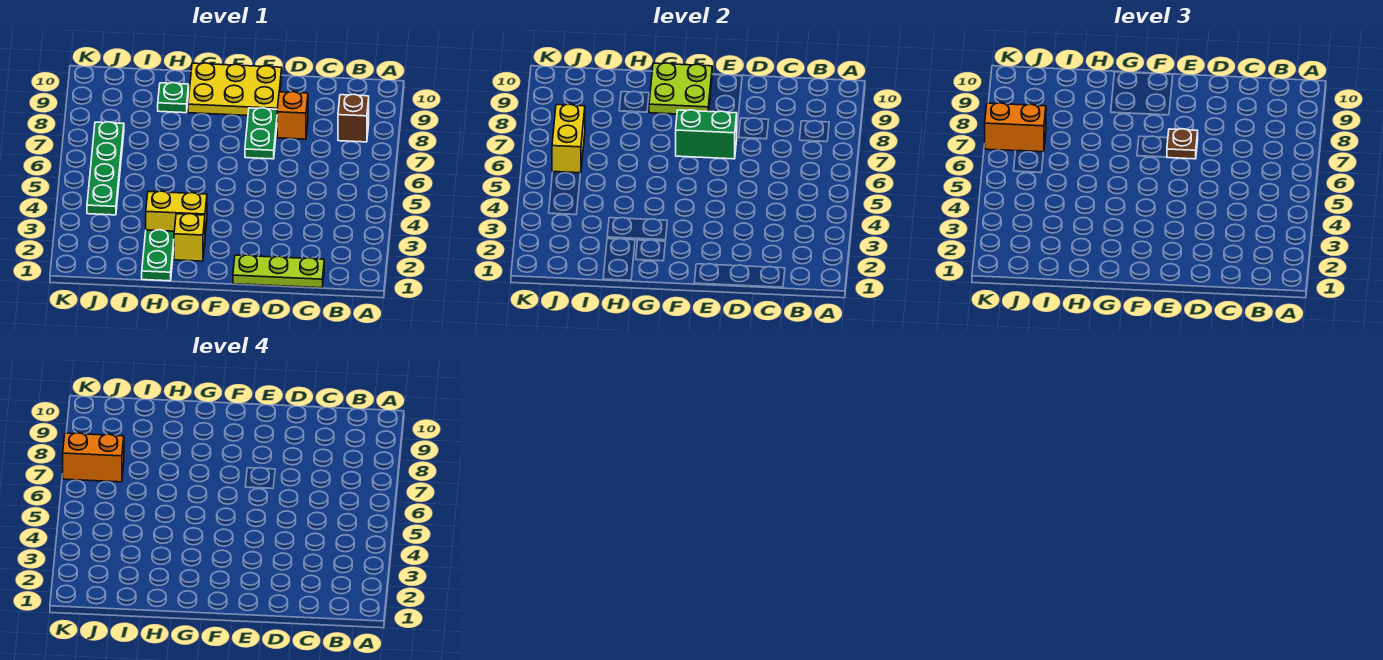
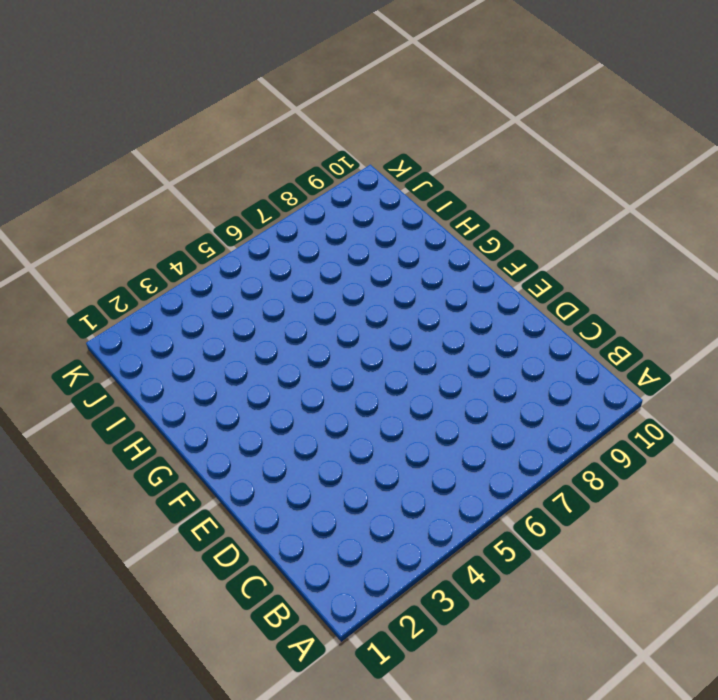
none -> brown 1x1 brick [338,94,369,142]
none -> lime 1x3 plate [233,255,324,288]
none -> orange 1x1 brick [277,92,308,139]

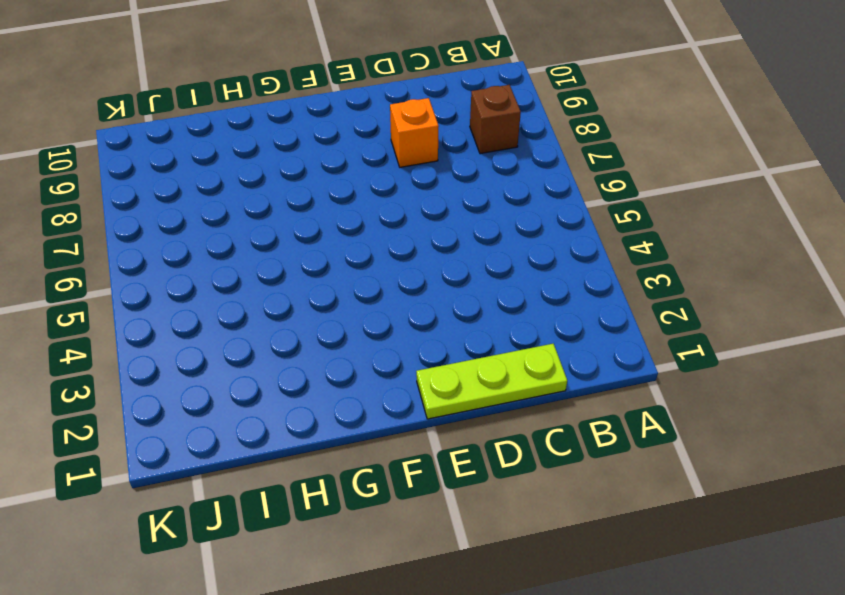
none -> green 1x2 plate [245,108,277,159]
none -> yellow 2x3 plate [188,63,282,116]
none -> yellow 1x1 brick [174,214,205,261]

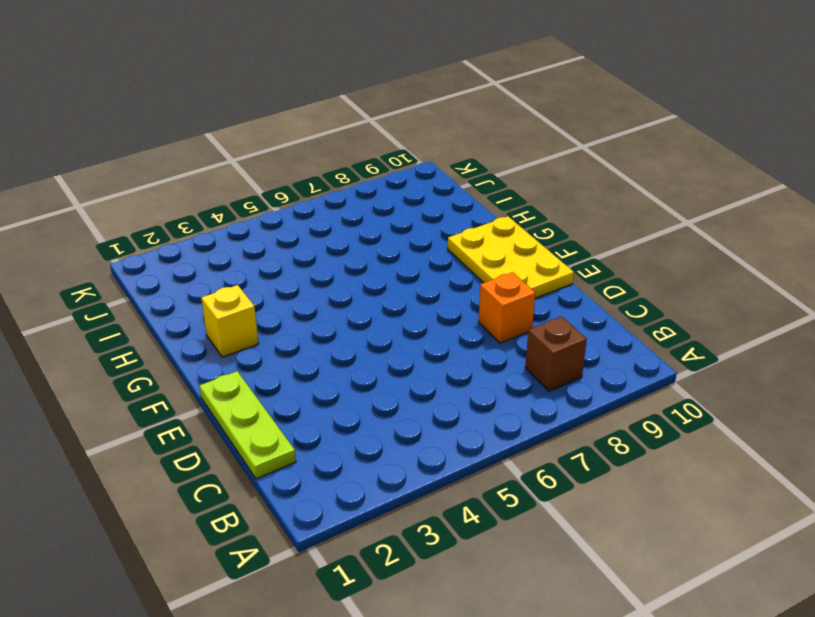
none -> green 1x2 plate [245,108,277,159]
none -> yellow 1x2 brick [146,191,207,236]
none -> green 1x2 plate [142,230,174,281]

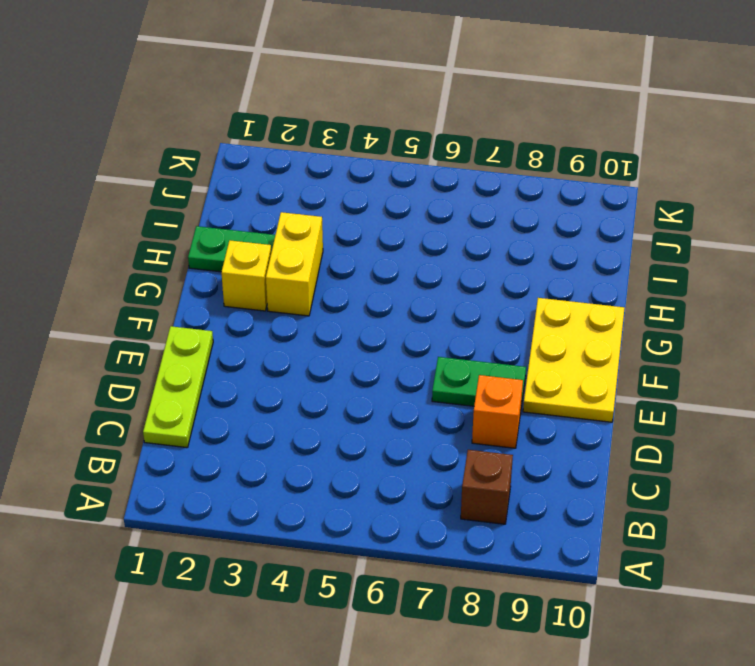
none -> green 1x1 plate [158,83,189,113]
none -> green 1x4 plate [87,122,124,215]
none -> green 1x2 brick [676,110,737,159]

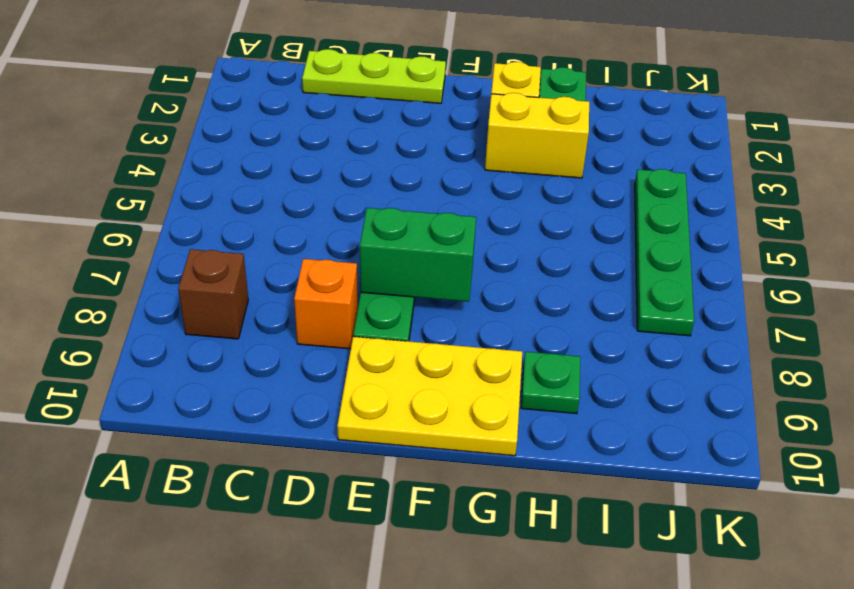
none -> lime 2x2 plate [649,63,712,114]
none -> yellow 1x2 brick [552,104,585,173]
none -> brown 1x1 plate [1167,129,1198,159]

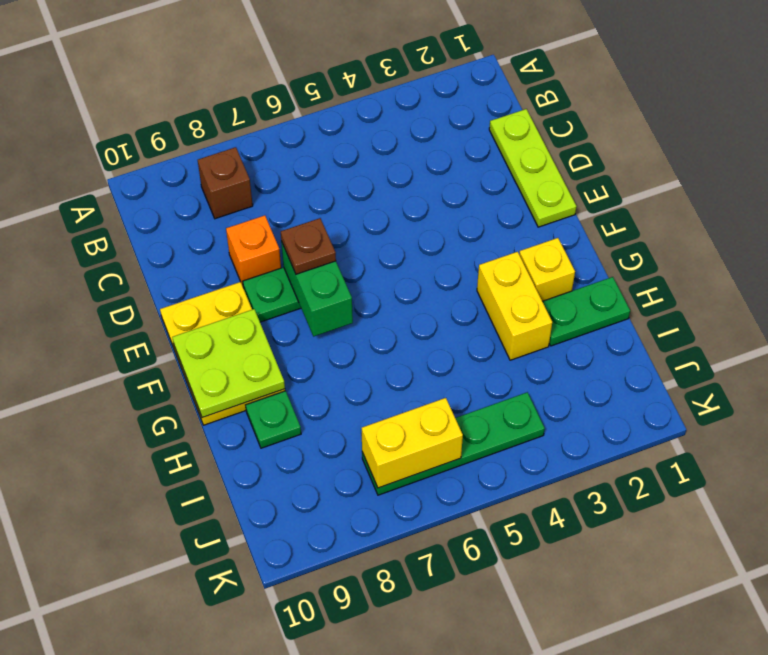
none -> orange 1x2 brick [985,103,1046,152]
none -> orange 1x2 brick [63,433,124,482]

